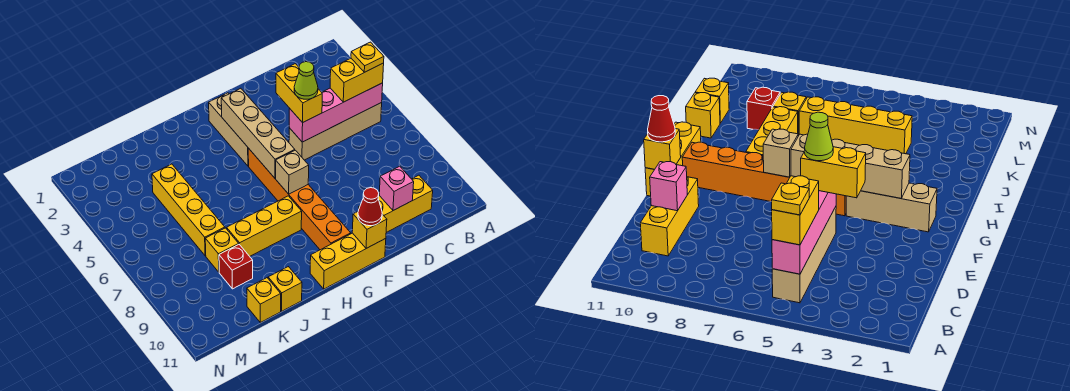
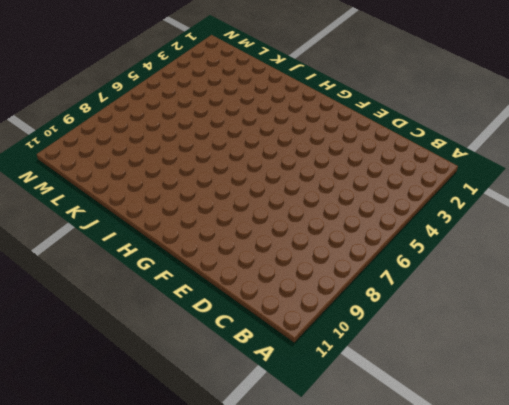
none -> tan 1x4 brick [289,103,382,160]
none -> yellow 1x3 brick [359,175,433,233]
none -> yellow 1x3 brick [310,233,386,289]

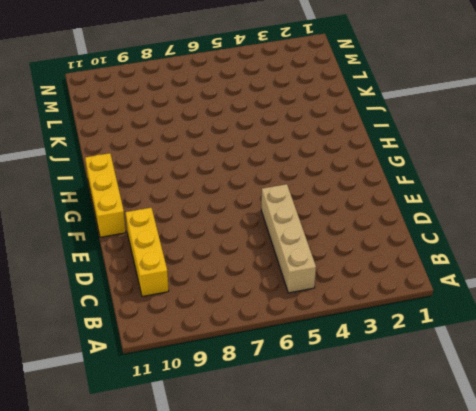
none -> tan 1x3 brick [209,93,249,166]
none -> orange 1x6 brick [248,148,351,250]
none -> yellow 1x3 brick [227,196,302,256]

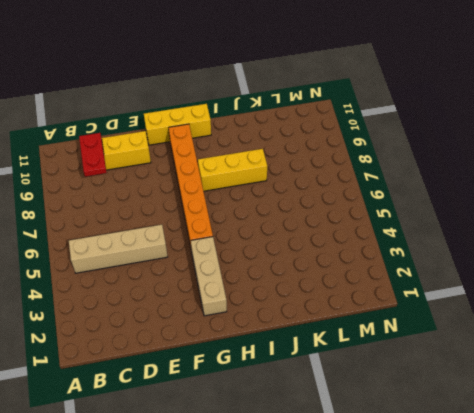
red 1x2 plate [79,133,106,177] -> none
none -> yellow 1x1 brick [268,267,302,311]
none -> yellow 1x4 brick [152,164,225,256]
none -> yellow 1x1 brick [205,228,239,272]

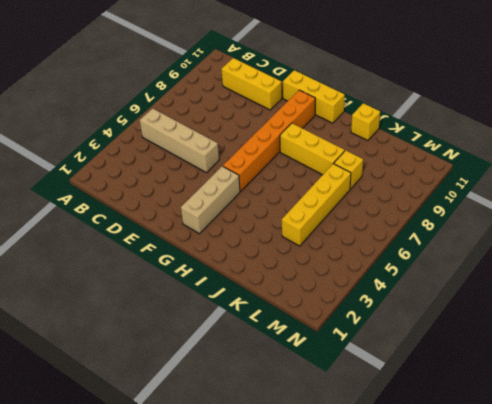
none -> red 1x1 brick [219,244,253,289]
none -> yellow 1x1 brick [247,278,281,322]
none -> pink 1x4 brick [289,83,383,142]

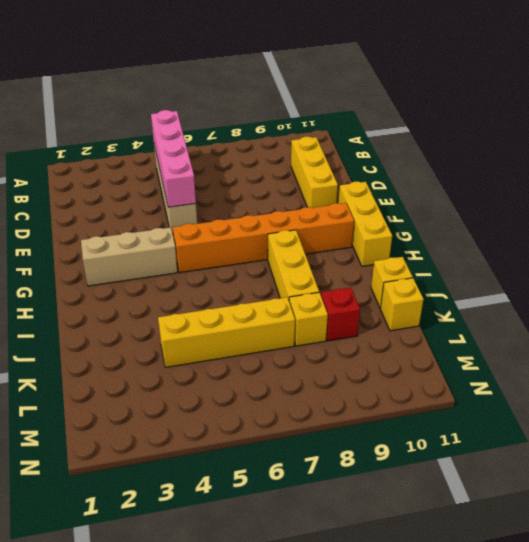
none -> pink 1x1 brick [379,166,414,210]
none -> yellow 1x1 brick [352,212,387,248]
none -> tan 1x4 brick [221,88,295,178]

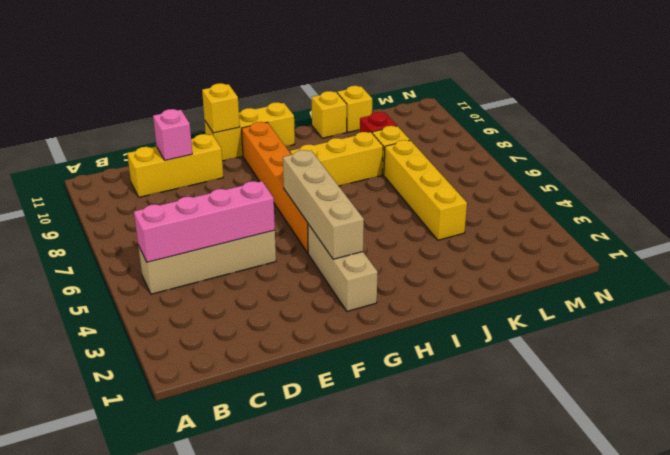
none -> tan 1x1 brick [276,150,309,194]
none -> yellow 1x2 brick [330,58,384,102]
none -> yellow 1x2 brick [276,64,322,123]

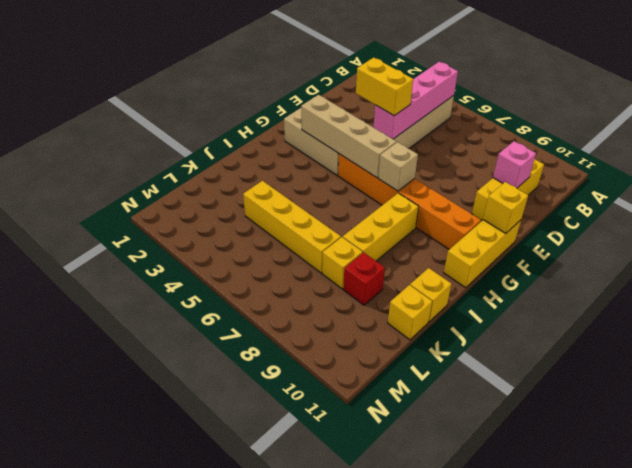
none -> yellow 1x2 brick [330,58,384,102]
none -> red 1x1 cone [358,188,382,226]
none -> yellow 1x1 plate [351,42,384,72]

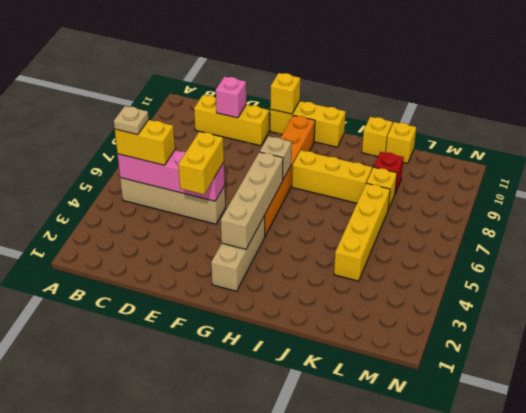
tan 1x1 plate [114,106,149,135] -> yellow 1x1 plate [351,42,384,72]
none -> red 1x1 cone [358,188,382,226]
none -> lime 1x1 cone [294,62,318,99]

